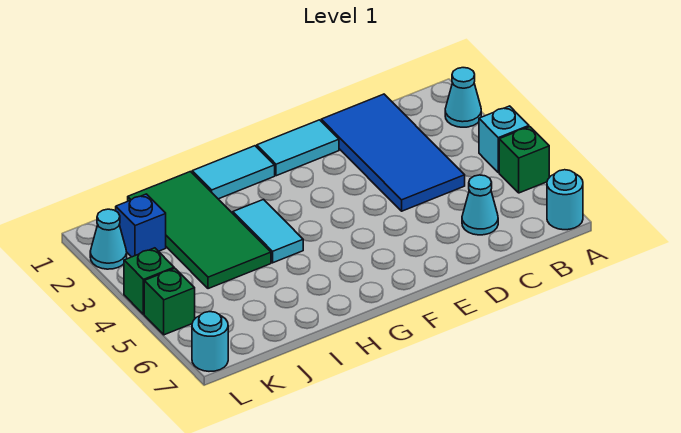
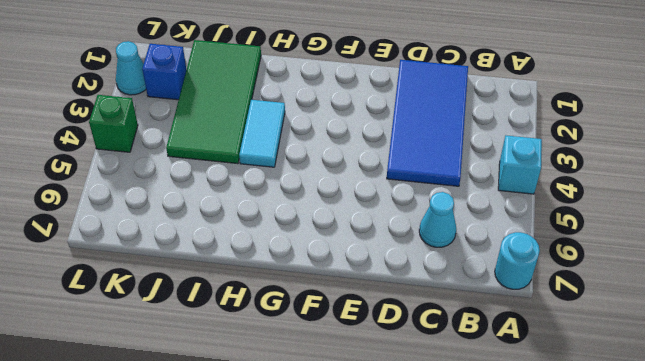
none -> cyan 1x1 cone [445,68,481,127]
none -> green 1x1 brick [499,127,549,193]
none -> cyan 1x2 tile [257,120,339,176]

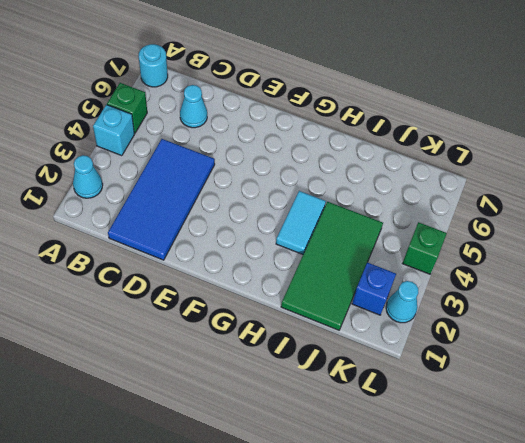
none -> cyan 1x2 tile [257,120,339,176]
none -> cyan 1x2 tile [192,146,275,199]
none -> green 1x1 brick [144,268,195,335]

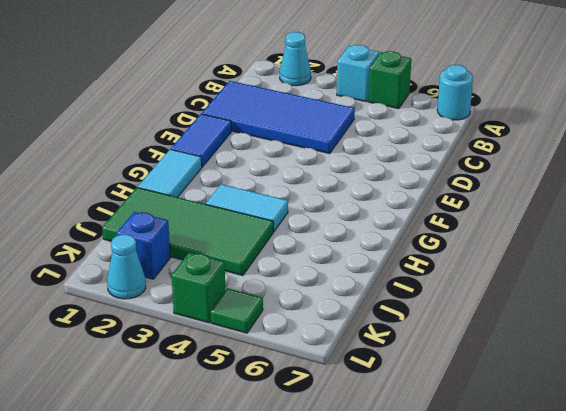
blue 1x2 tile [171,114,231,167] -> cyan 1x2 tile [257,120,339,176]
green 1x1 tile [211,288,263,333] -> green 1x1 brick [144,268,195,335]
none -> cyan 1x1 cone [462,175,498,235]
none -> cyan 1x1 round brick [192,312,228,371]

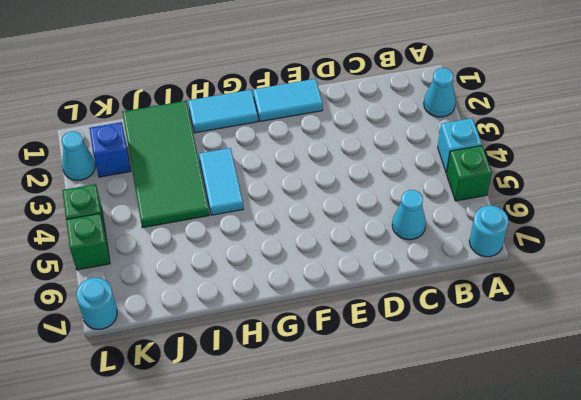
none -> blue 2x4 tile [321,94,465,211]

